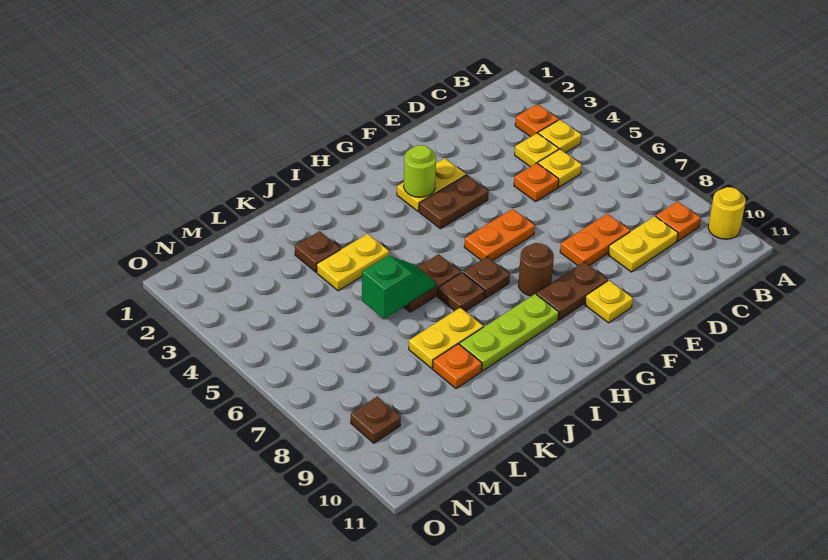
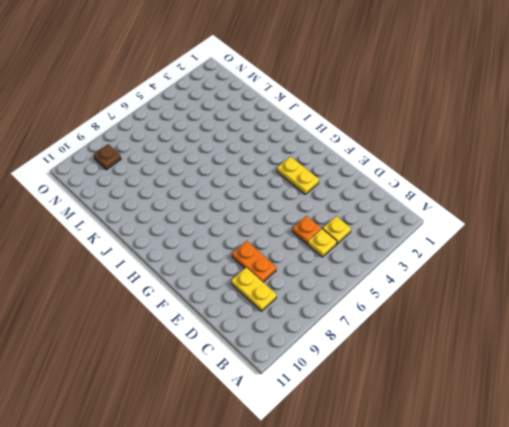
none -> yellow 1x1 round brick [708,187,746,239]
none -> orange 1x1 plate [515,104,559,137]
none -> yellow 1x1 plate [538,120,581,153]

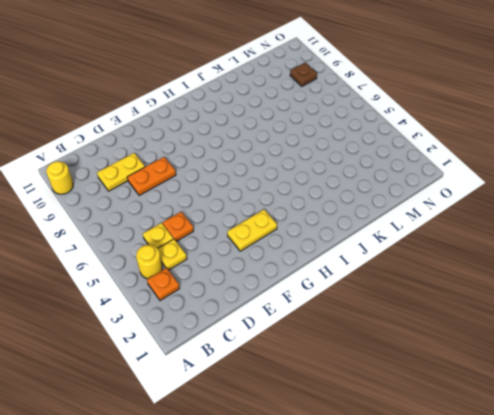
yellow 1x1 round brick [136,245,162,279] -> yellow 1x1 plate [538,120,581,153]
none -> orange 1x1 plate [656,201,701,241]
none -> brown 1x2 plate [419,175,488,229]
none -> orange 1x2 plate [464,209,535,261]

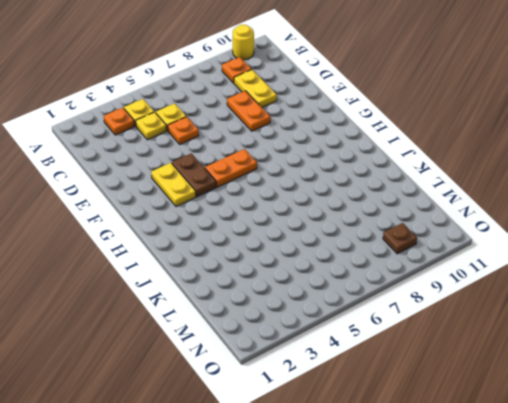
orange 1x2 plate [205,149,257,187] -> orange 1x2 plate turned to [464,209,535,261]
none -> brown 1x2 plate [536,262,608,320]
none -> yellow 1x1 plate [585,281,633,323]
none -> brown 1x1 round brick [518,243,554,296]

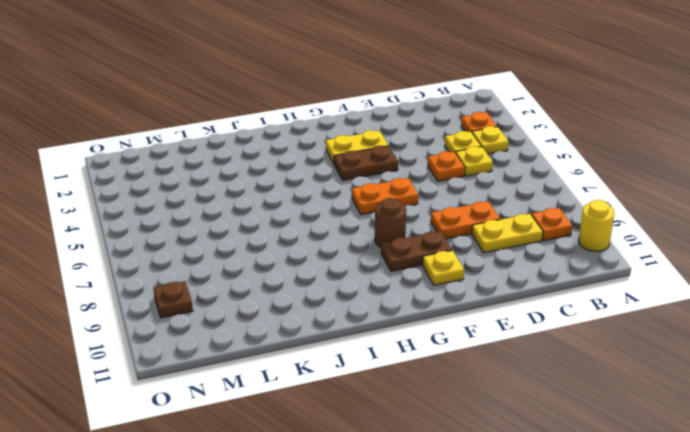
none -> brown 1x1 plate [463,257,510,298]
none -> lime 1x3 plate [460,294,559,371]
none -> brown 1x2 plate [404,254,461,312]

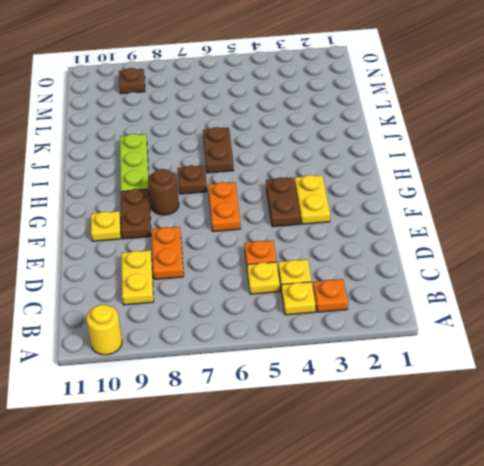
none -> orange 1x1 plate [656,201,701,241]
none -> brown 1x1 plate [437,273,485,311]
none -> yellow 1x2 plate [317,234,389,291]

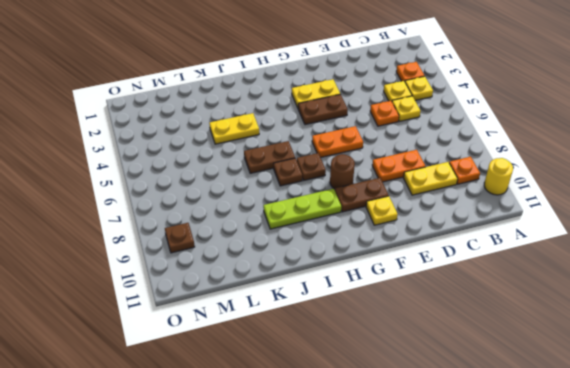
none -> yellow 1x2 plate [409,308,483,368]
none -> brown 1x1 plate [295,231,341,272]
none -> orange 1x1 plate [433,344,482,389]

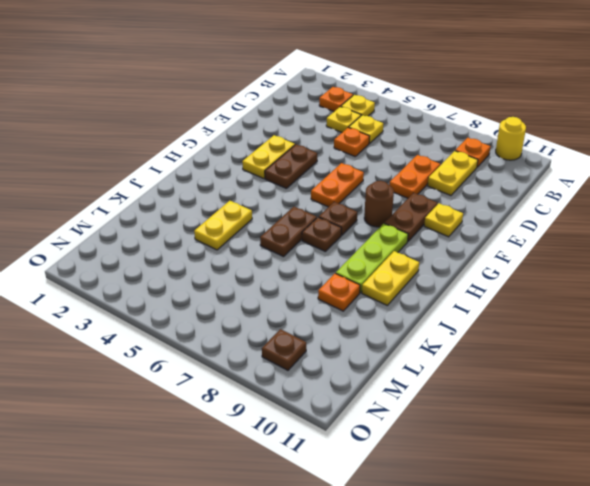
yellow 1x2 plate [362,251,419,305] -> yellow 1x2 plate moved to [409,308,483,368]
none -> brown 1x1 plate [295,231,341,272]
none -> lime 1x1 round brick [404,145,436,197]
none -> green 1x2 slope [362,255,436,319]

